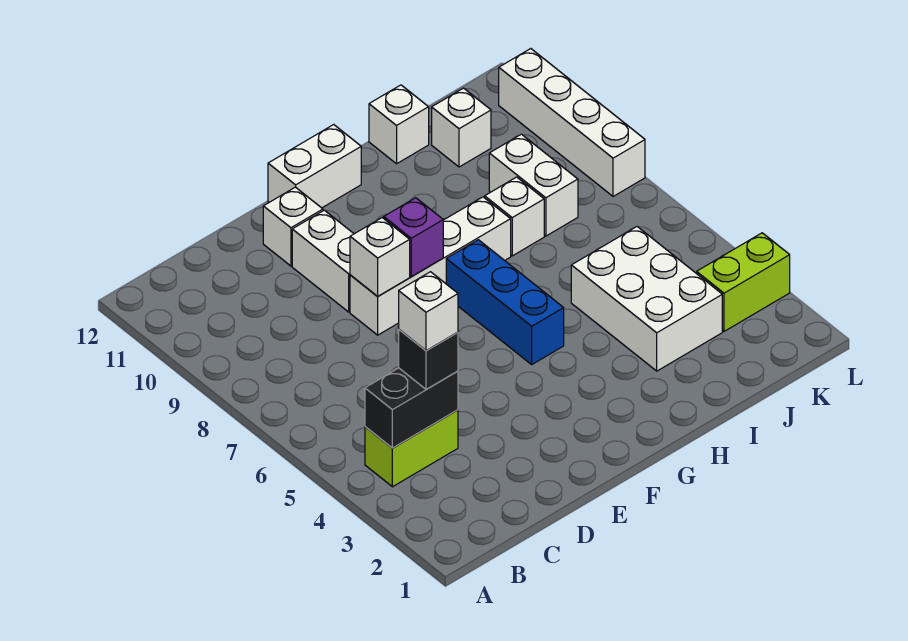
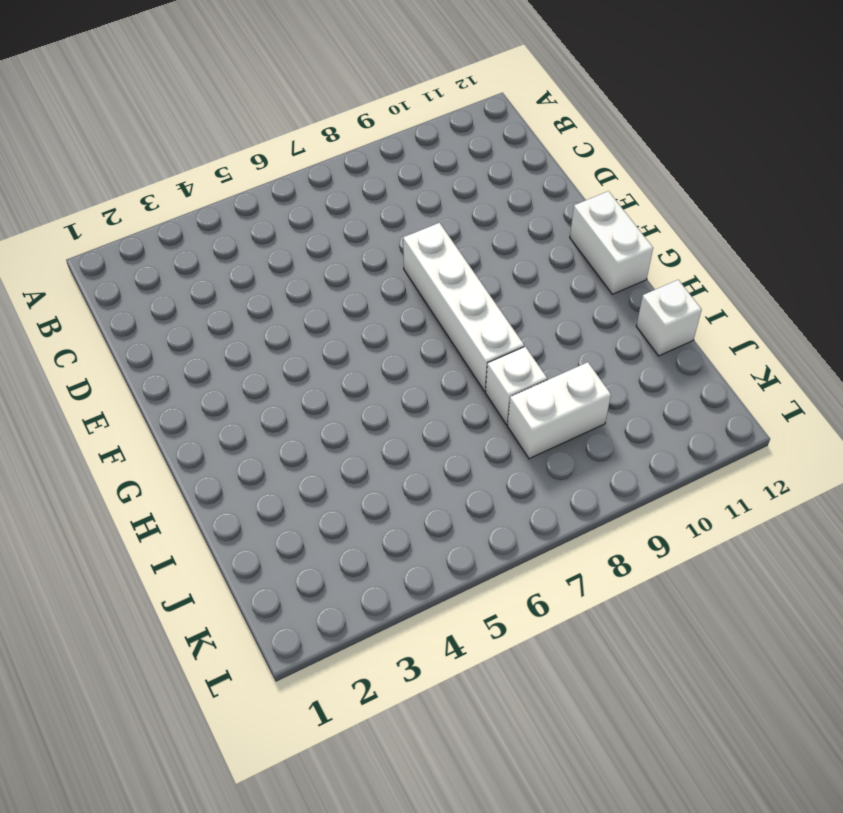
none -> lime 1x2 brick [365,410,458,487]
none -> white 1x2 brick [292,210,354,312]
none -> white 1x1 brick [263,187,323,266]

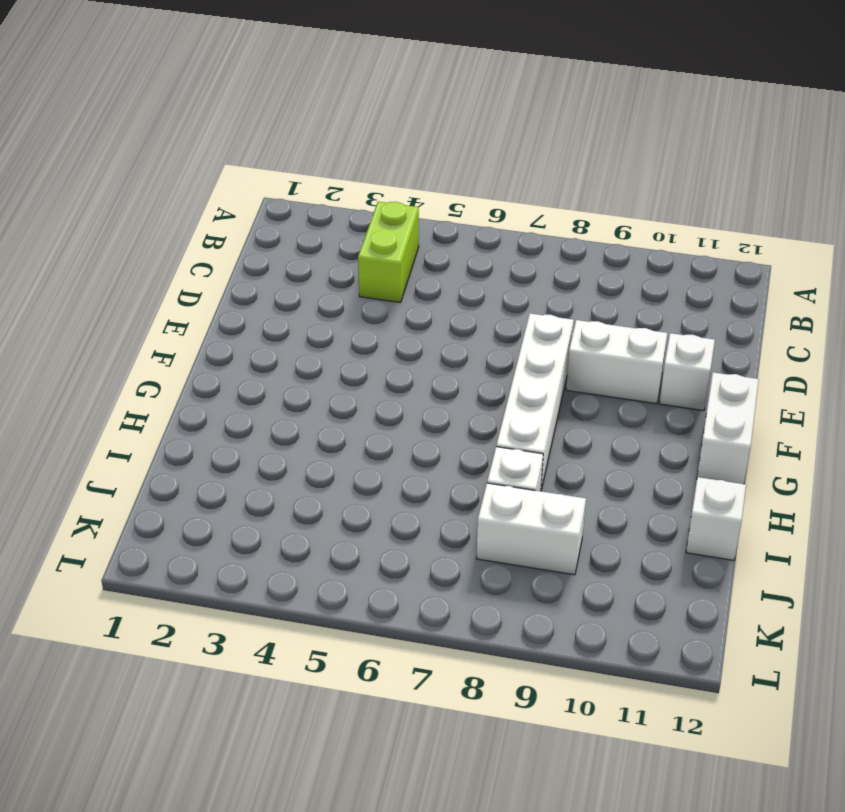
none -> blue 1x3 brick [446,240,564,364]
none -> white 2x3 brick [571,227,722,371]
none -> white 1x1 brick [432,88,491,167]

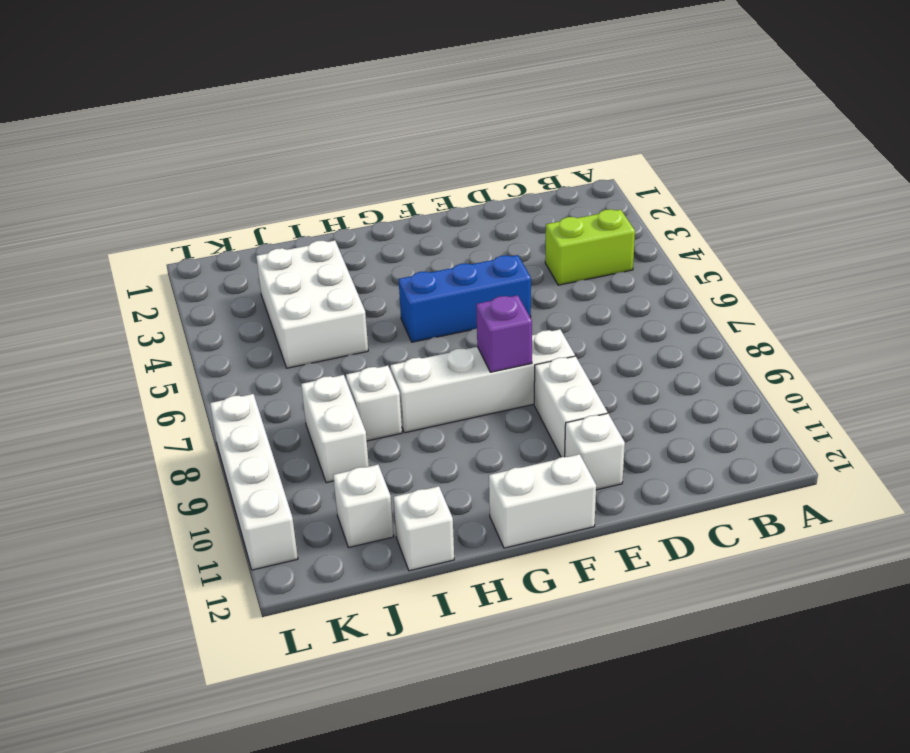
blue 1x3 brick [399,255,531,342] -> blue 1x3 brick turned to [446,240,564,364]
none -> lime 1x2 brick [697,233,790,331]
none -> black 1x2 brick [365,368,458,448]
none -> white 1x1 brick [350,218,410,296]

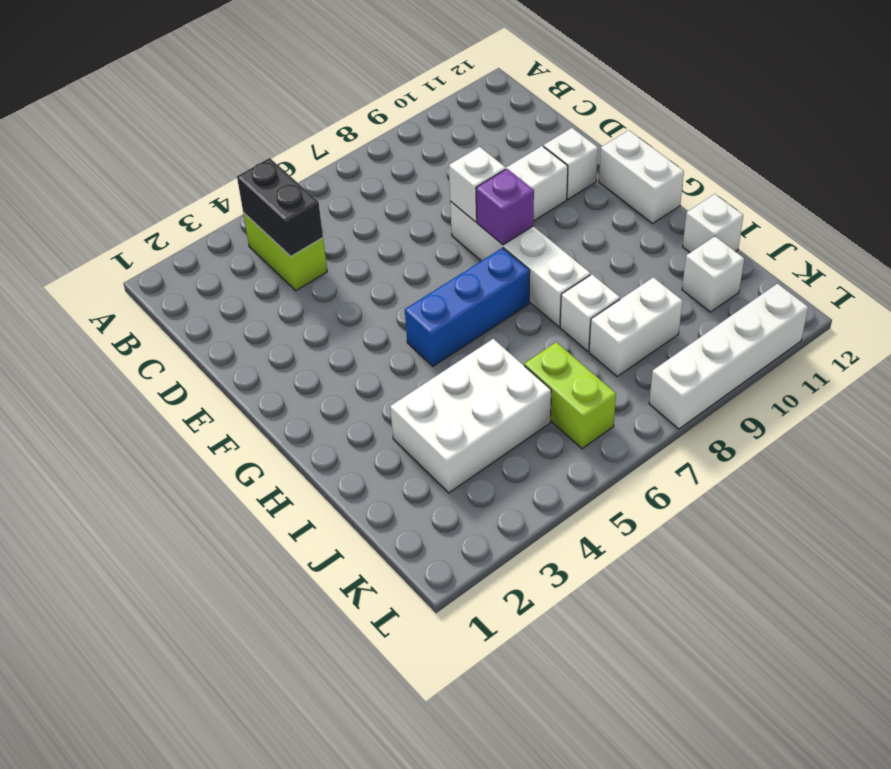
lime 1x2 brick [524,342,616,449] -> lime 1x2 brick moved to [697,233,790,331]
none -> black 1x1 brick [399,330,458,389]
none -> white 1x1 brick [399,272,458,351]

